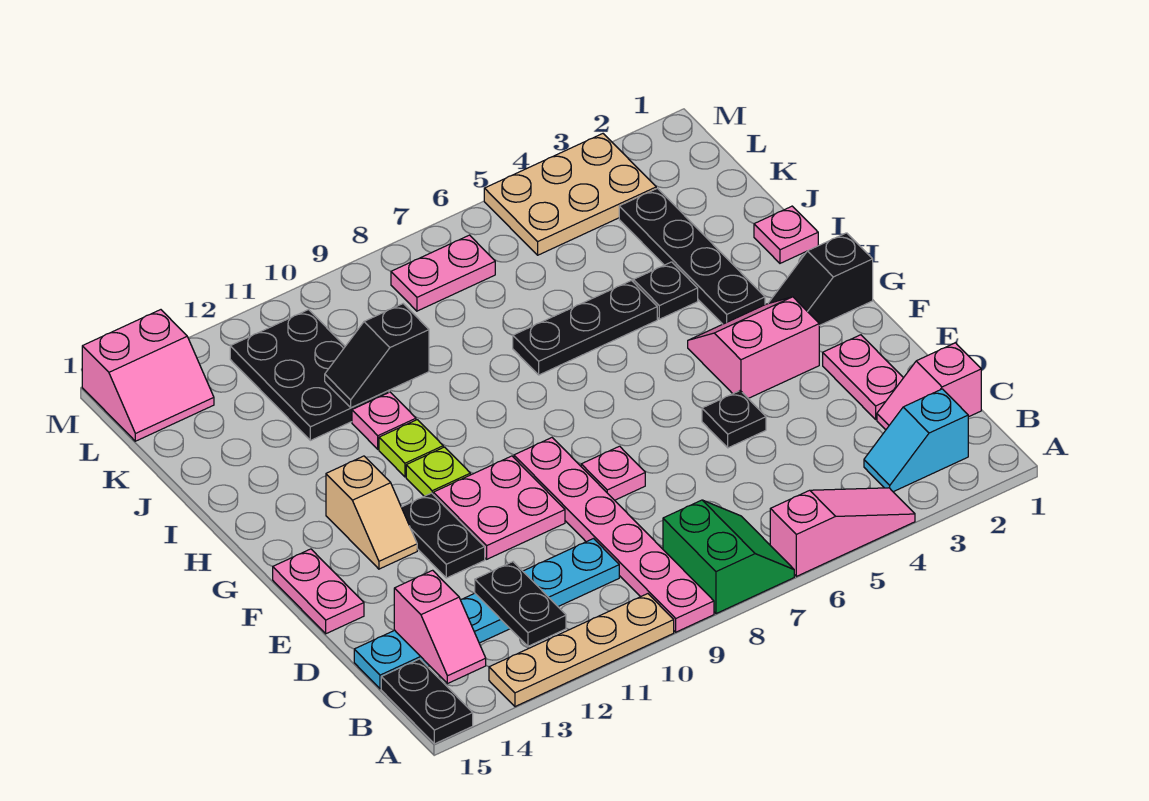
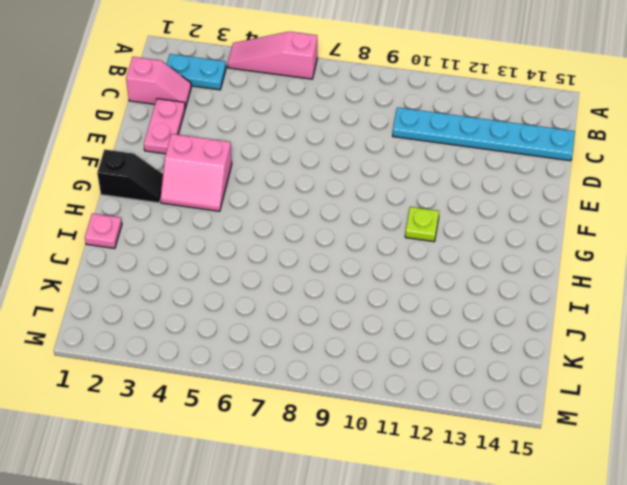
cyan 1x2 plate [167,54,226,90] -> cyan 1x2 slope [864,389,968,492]
none -> green 2x2 slope [663,500,794,614]
none -> pink 1x6 plate [514,438,714,632]
none -> tan 1x4 plate [489,594,674,707]
none -> black 1x2 plate [381,659,473,744]

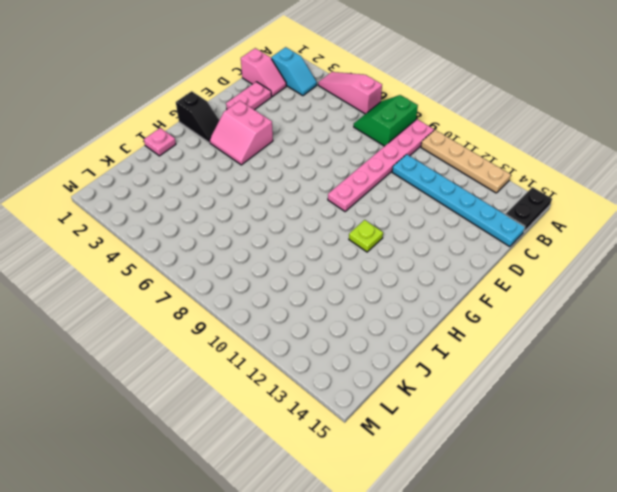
none -> black 1x1 plate [702,391,766,448]
none -> pink 1x1 plate [581,446,645,500]
none -> pink 2x2 plate [433,456,565,559]
none -> black 1x2 plate [401,493,485,578]

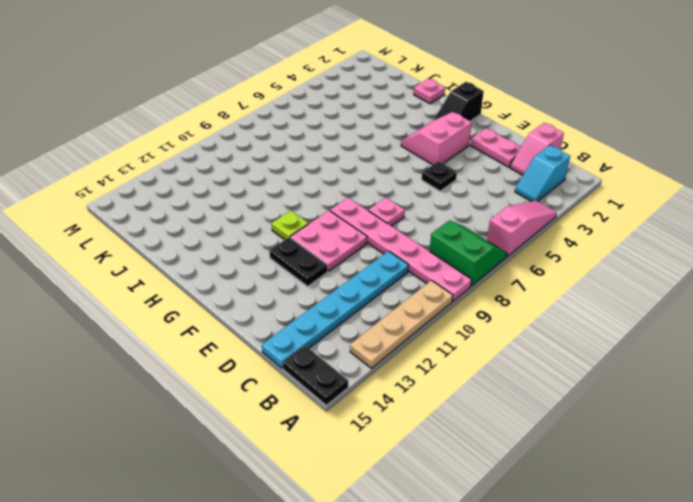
none -> pink 1x2 plate [273,549,364,634]
none -> tan 1x2 slope [326,456,417,569]
none -> black 1x4 plate [619,188,765,324]
none -> lime 1x1 plate [379,420,443,477]

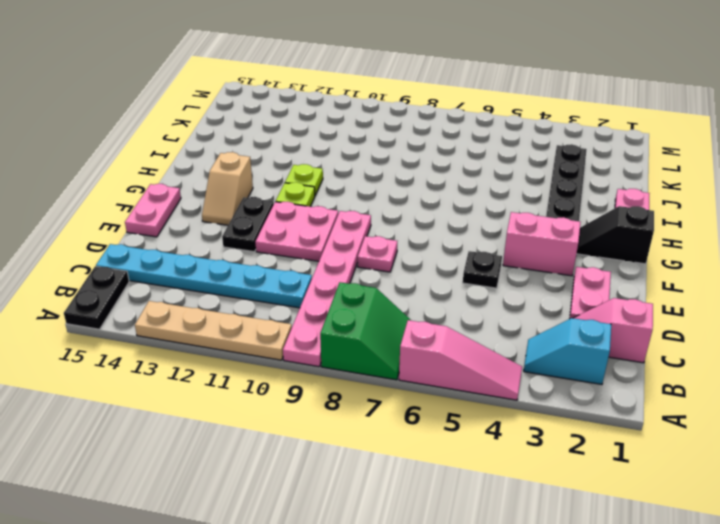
none -> black 1x1 plate [633,262,698,319]
none -> black 1x3 plate [513,281,657,375]
none -> pink 1x1 plate [352,392,416,449]
none -> black 2x3 plate [230,310,389,440]

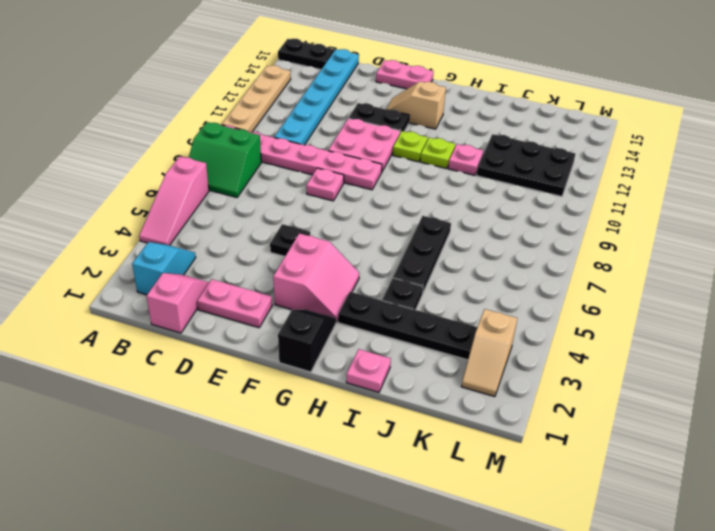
tan 1x2 slope [461,309,517,397] -> tan 2x3 plate [484,134,656,255]
none -> pink 1x2 plate [391,235,495,311]
none -> pink 2x2 slope [82,310,214,441]
none -> black 1x2 plate [475,562,566,646]
none -> pink 1x2 slope [394,570,486,684]

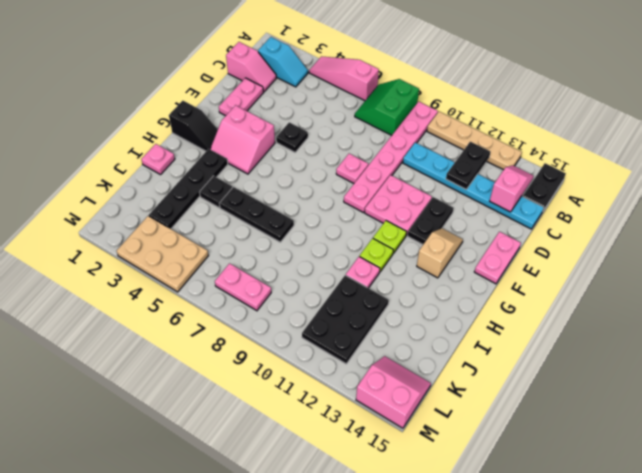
none -> black 1x2 slope [325,304,429,408]

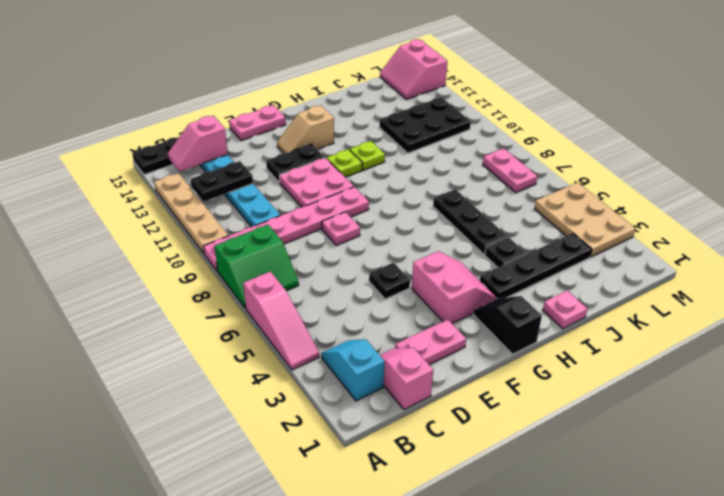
none -> pink 1x1 plate [352,392,416,449]
none -> black 1x2 slope [325,304,429,408]

